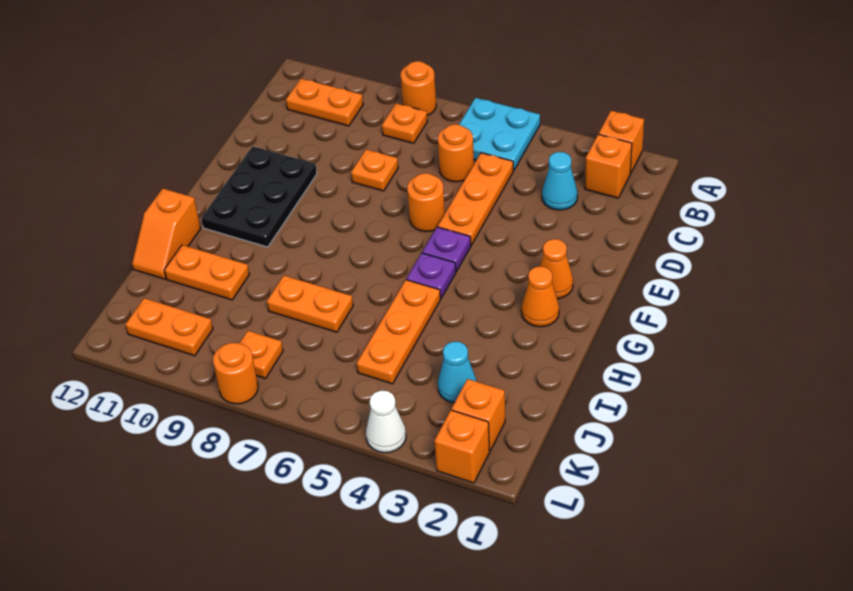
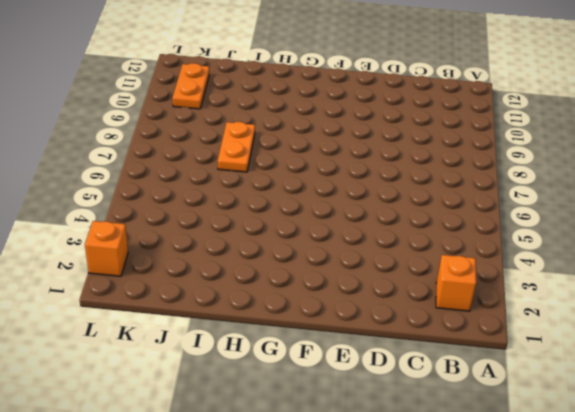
none -> orange 1x1 brick [599,111,644,174]
none -> cyan 2x2 plate [459,98,540,170]
none -> orange 1x1 round brick [400,61,436,116]

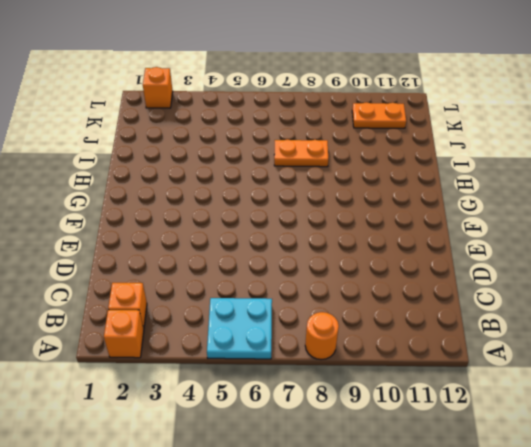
none -> orange 1x1 plate [382,103,428,143]
none -> orange 1x2 plate [286,79,363,126]
none -> cyan 1x1 cone [542,152,578,210]

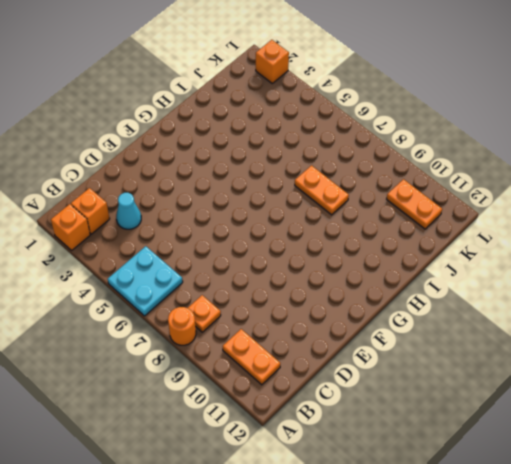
none -> orange 1x3 plate [438,153,513,245]
none -> orange 1x1 round brick [438,124,474,182]
none -> orange 1x1 plate [351,150,398,191]

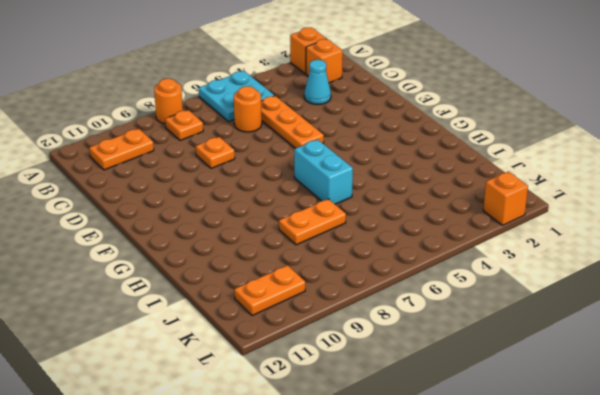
cyan 1x2 brick [294,140,353,204] -> none
none -> orange 1x1 round brick [407,173,445,232]
none -> black 2x3 plate [201,146,317,247]
none -> orange 1x1 cone [540,239,573,299]

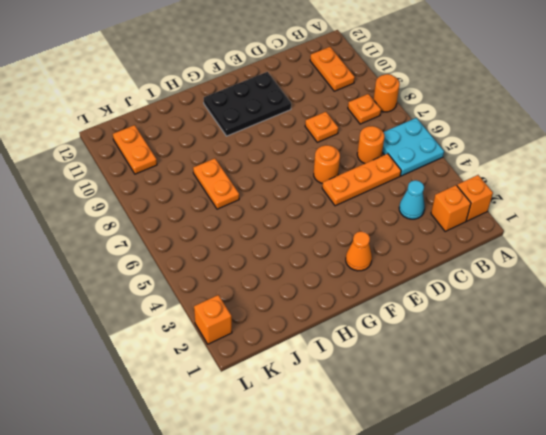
none -> purple 1x1 plate [422,227,471,271]
none -> orange 1x1 cone [521,266,559,327]
none -> purple 1x1 plate [407,253,456,298]

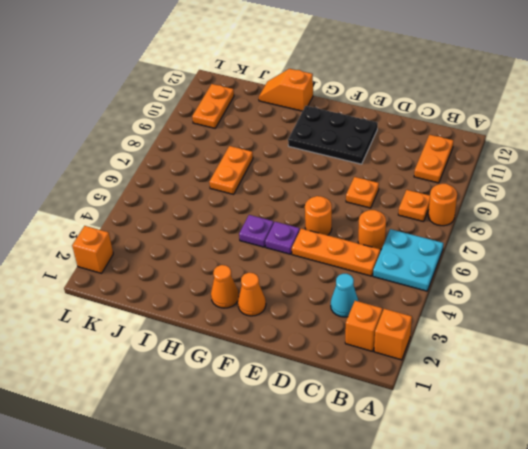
none -> orange 1x3 plate [357,280,441,384]
none -> orange 1x2 plate [164,245,249,300]
none -> cyan 1x1 cone [438,342,476,403]

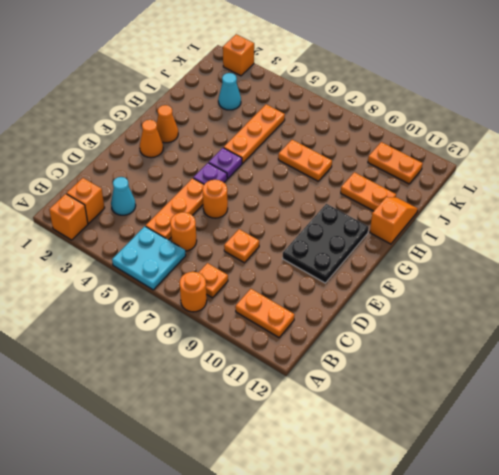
none -> orange 1x1 brick [452,379,505,450]
none -> orange 1x1 plate [240,331,283,379]
none -> white 1x1 cone [366,391,406,453]

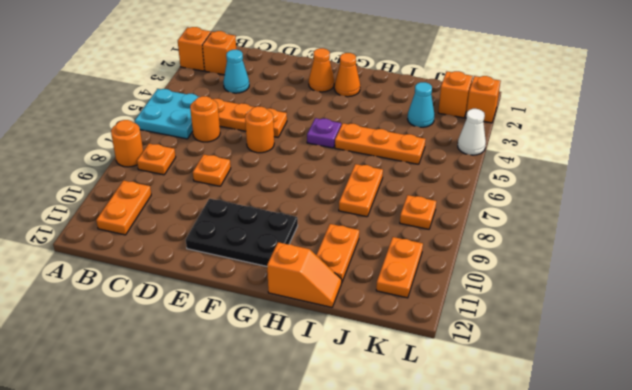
none -> purple 1x1 plate [422,227,471,271]
none -> orange 1x1 round brick [213,343,258,404]

